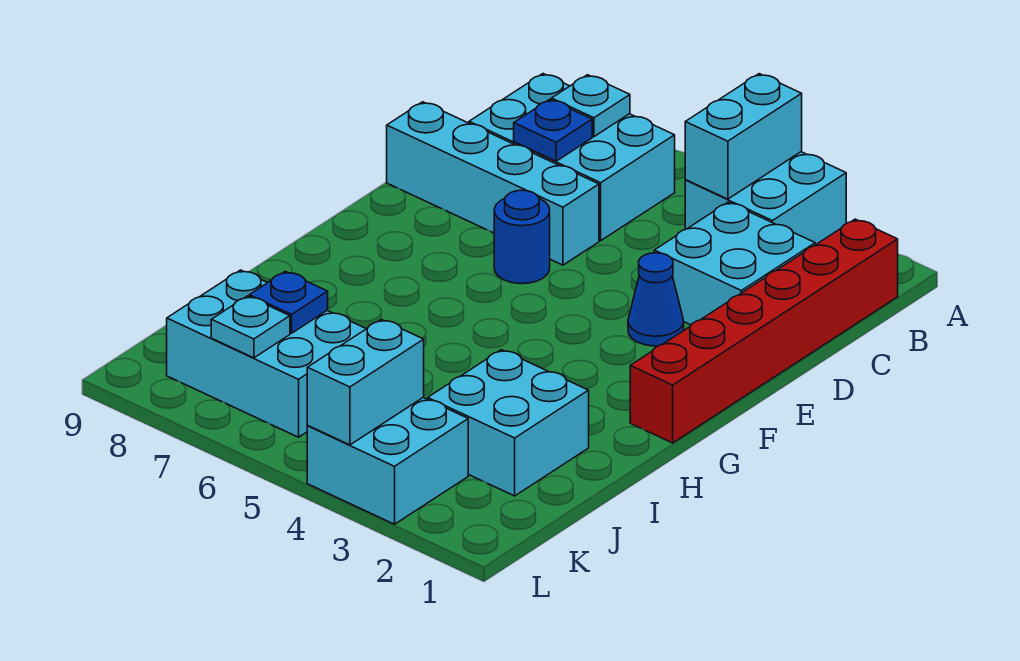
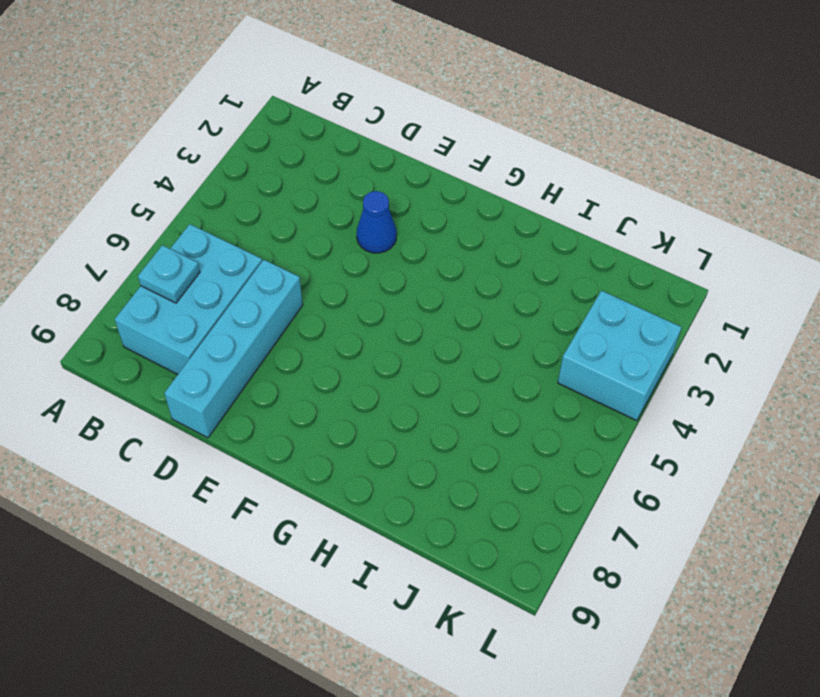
none -> cyan 2x2 brick [685,152,846,245]
none -> red 1x6 brick [630,219,898,443]
none -> cyan 2x2 brick [654,202,815,325]

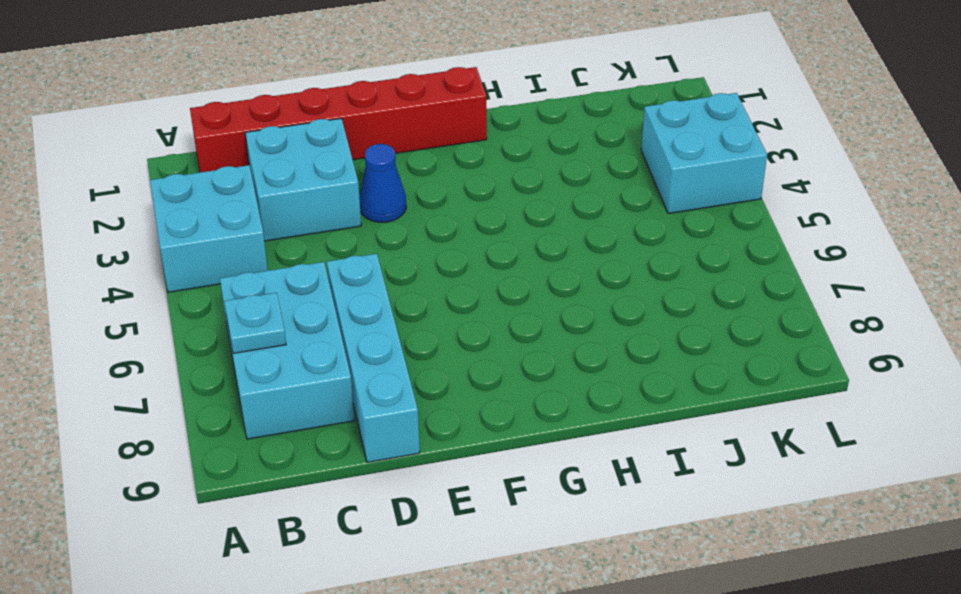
none -> blue 1x1 round brick [494,190,550,284]
none -> cyan 2x2 brick [428,350,589,496]
none -> cyan 2x3 brick [167,270,366,437]

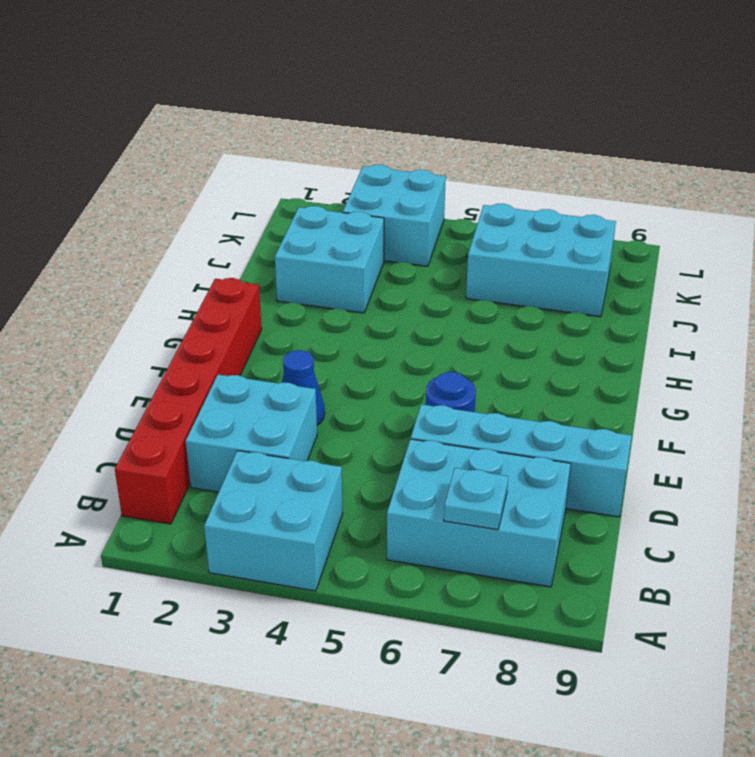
none -> cyan 1x2 brick [685,74,802,199]
none -> blue 1x1 plate [514,99,592,161]
none -> blue 1x1 plate [249,271,328,333]

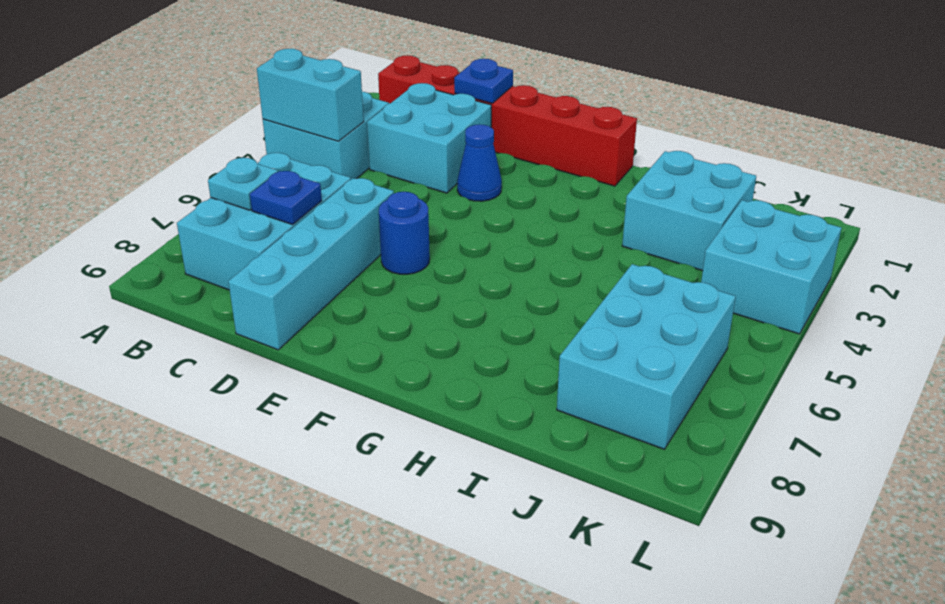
blue 1x1 plate [454,59,513,103] -> blue 1x1 plate moved to [249,271,328,333]
none -> cyan 1x2 brick [307,319,424,445]
none -> cyan 1x1 plate [211,296,290,358]

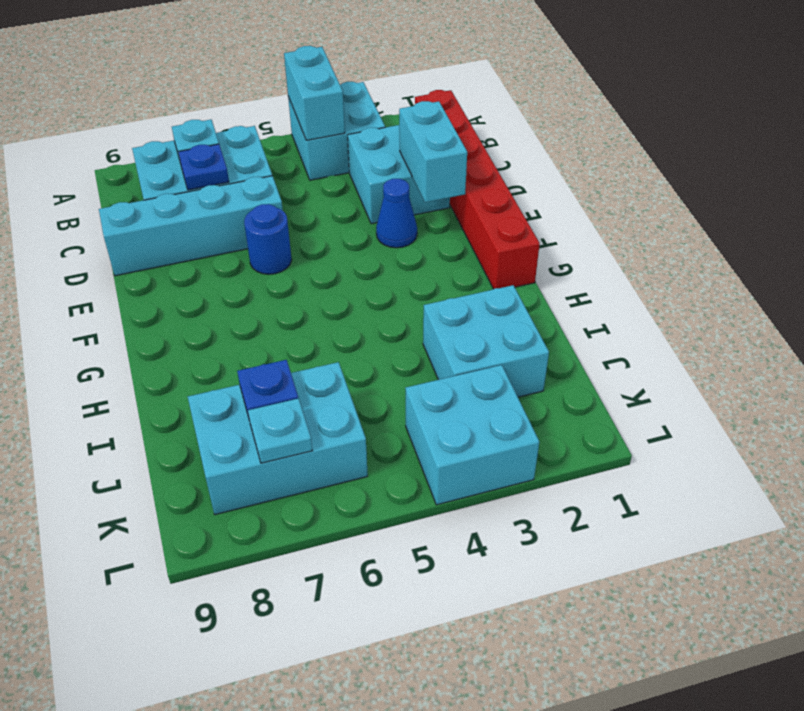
cyan 1x2 brick [399,101,467,202] -> cyan 1x2 brick moved to [307,319,424,445]

